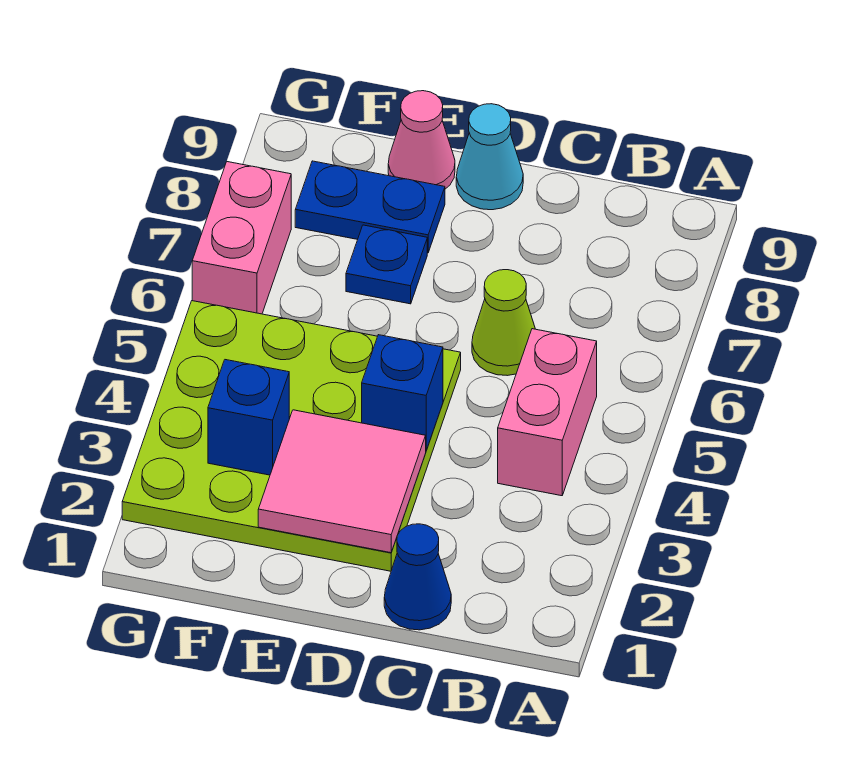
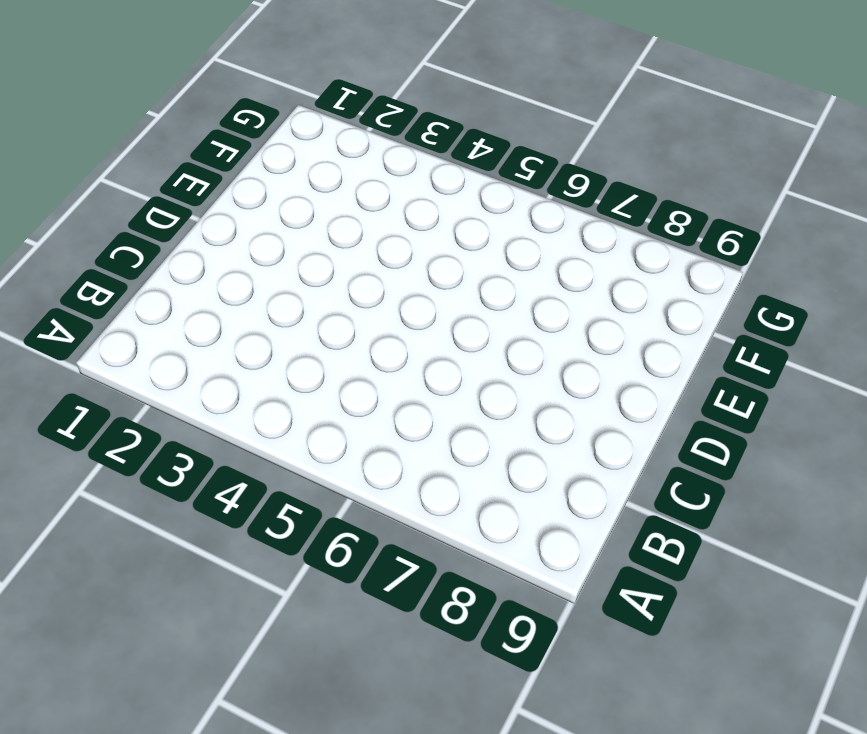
none -> pink 1x2 brick [498,329,597,496]
none -> blue 1x1 cone [384,524,451,630]
none -> lime 1x1 cone [472,270,535,376]

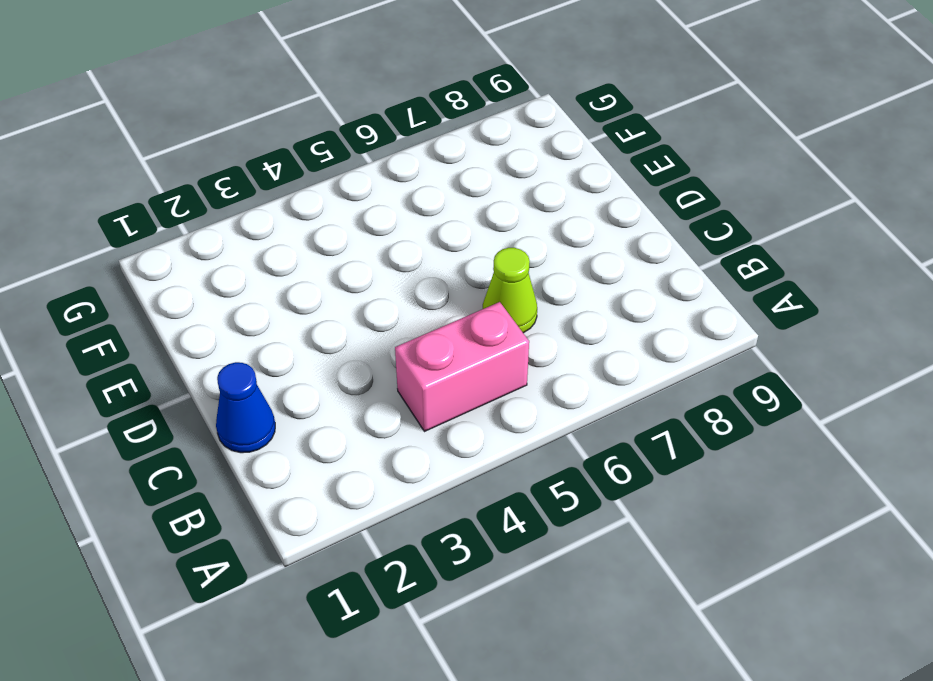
none -> lime 4x4 plate [122,301,461,571]
none -> cyan 1x1 cone [456,104,523,210]
none -> blue 1x1 plate [346,225,427,304]

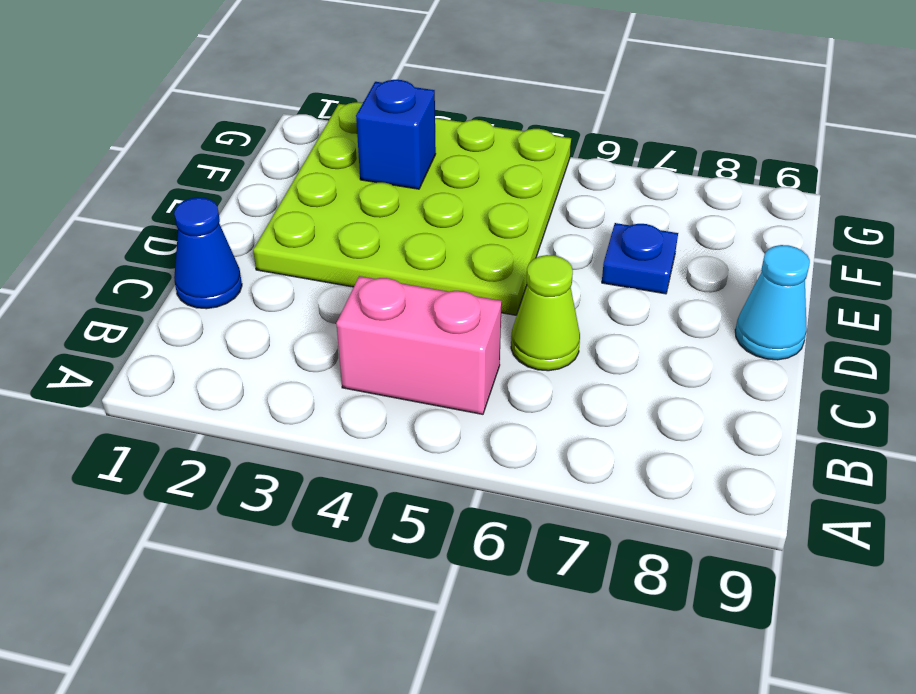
none -> blue 1x2 plate [295,161,445,253]
none -> pink 1x1 cone [388,91,455,189]
none -> pink 1x2 brick [192,162,291,314]

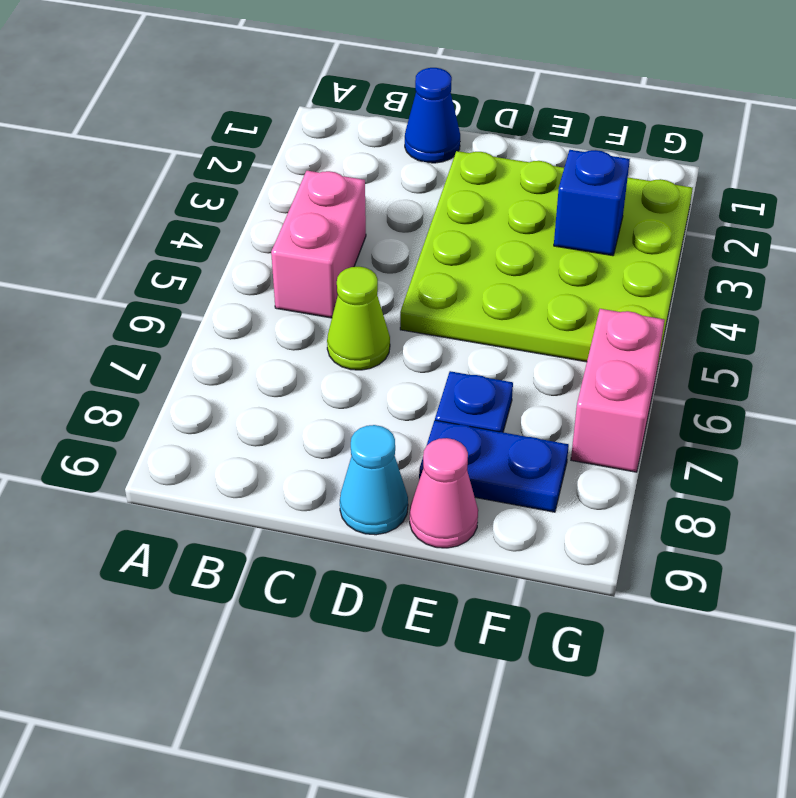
none -> pink 2x2 tile [258,410,426,553]
none -> blue 1x1 brick [362,335,443,450]

